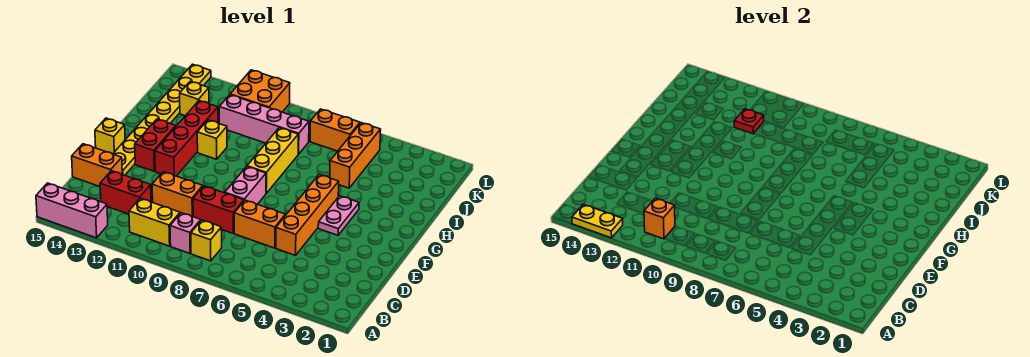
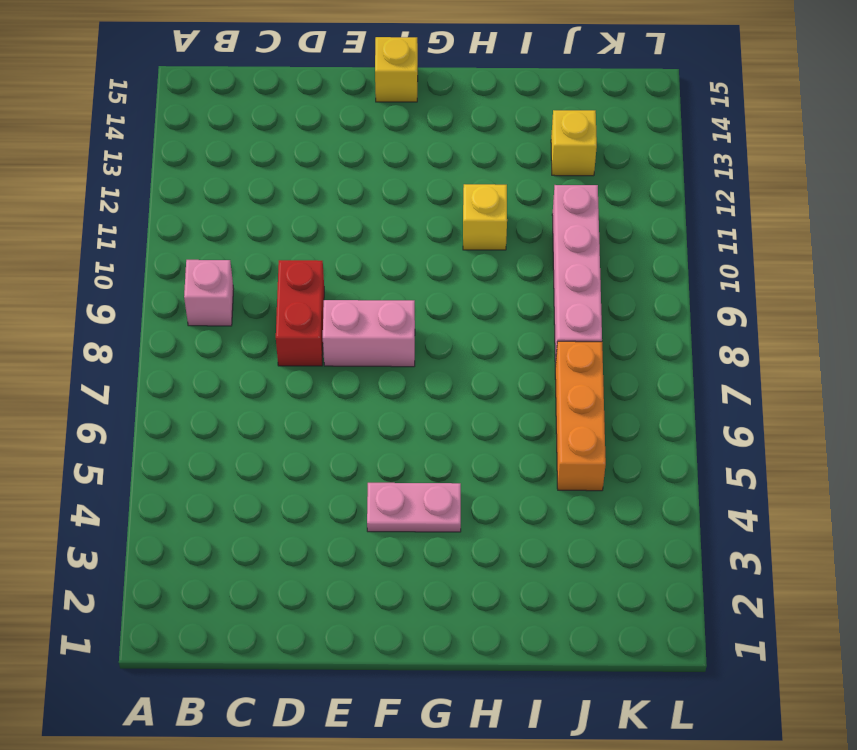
orange 1x3 brick [555,341,606,491] -> orange 1x3 brick turned to [330,123,381,188]
none -> pink 1x3 brick [36,183,108,238]
none -> yellow 1x1 brick [191,220,222,261]
none -> yellow 1x2 brick [129,198,180,246]

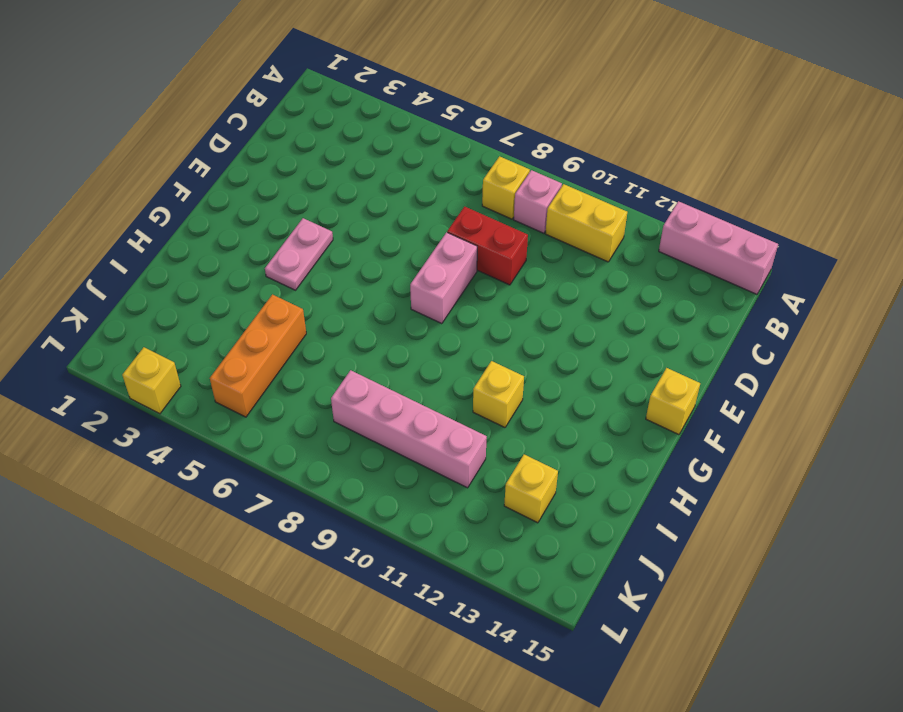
yellow 1x1 brick [122,347,181,414] -> none
none -> red 1x2 brick [100,171,151,214]
none -> orange 1x4 brick [276,175,339,255]
none -> orange 1x2 brick [234,200,285,248]

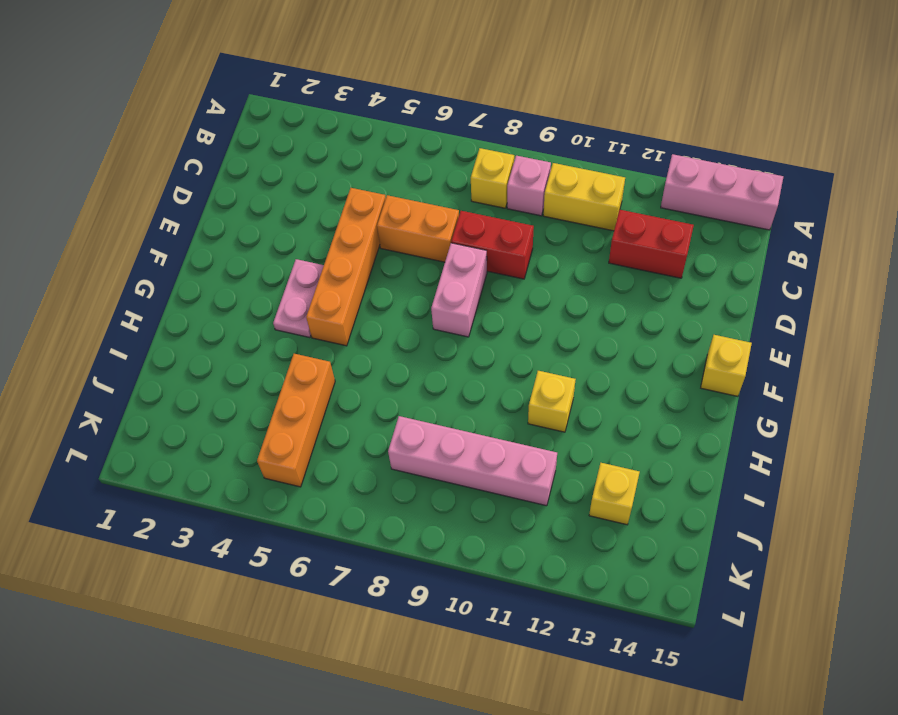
none -> orange 1x2 brick [152,172,203,217]
none -> orange 1x2 brick [72,144,122,187]
none -> yellow 1x8 plate [113,64,211,175]

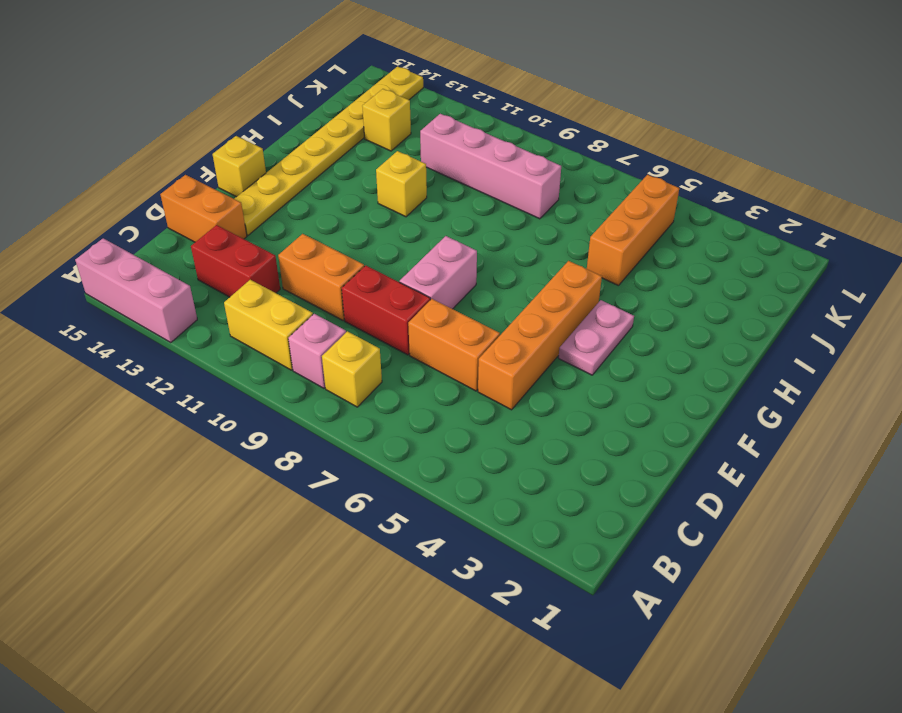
none -> red 1x4 brick [155,101,218,176]
none -> red 1x2 brick [135,119,176,171]
none -> yellow 1x3 brick [247,128,298,193]

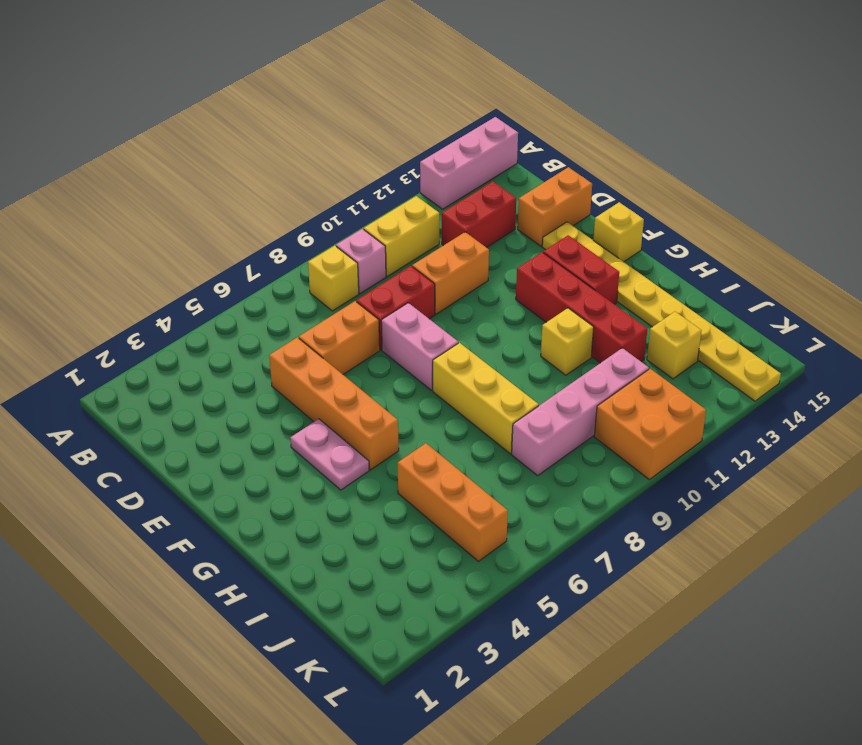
none -> orange 1x2 brick [310,109,360,151]
none -> yellow 1x2 plate [572,204,623,238]
none -> orange 1x1 brick [644,198,675,239]

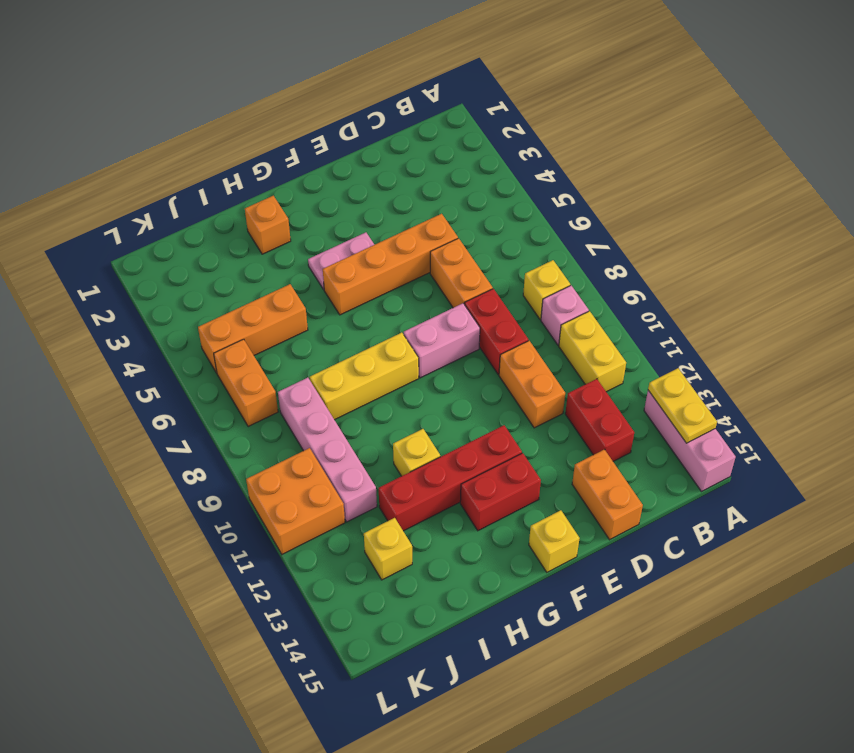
orange 1x1 brick [245,196,291,254] -> orange 1x1 brick moved to [644,198,675,239]
none -> yellow 1x8 plate [113,64,211,175]
none -> red 1x1 plate [734,109,764,134]

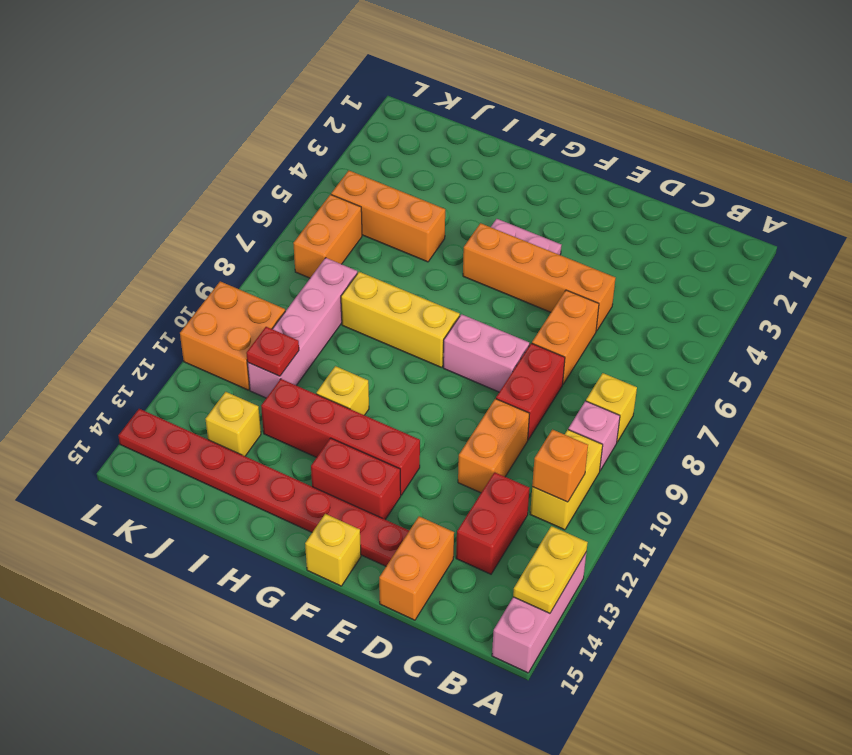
red 1x8 plate [118,409,409,566] -> yellow 1x8 plate [113,64,211,175]

